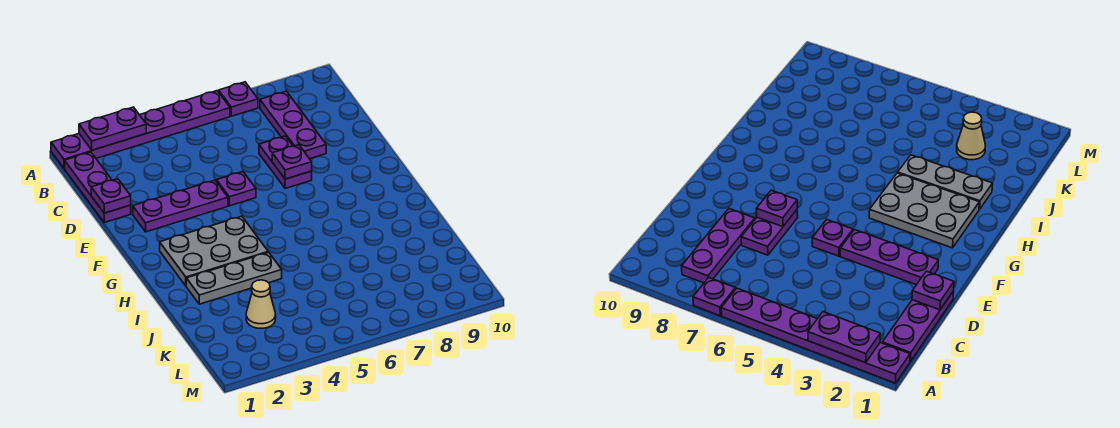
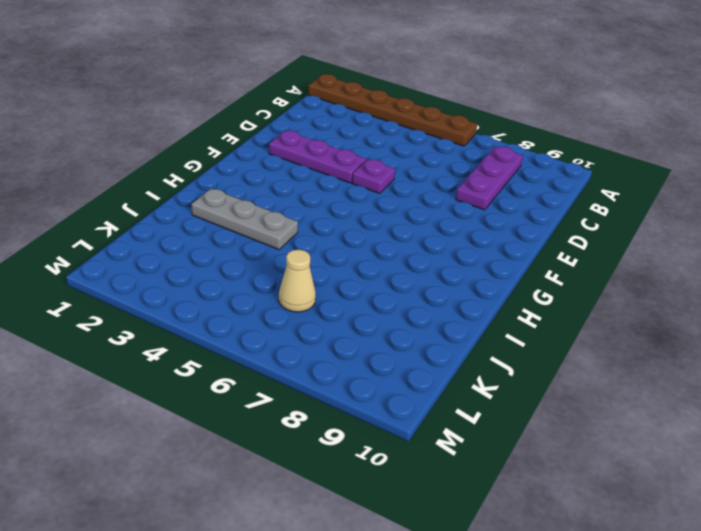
brown 1x6 plate [308,74,477,146] -> purple 1x6 plate [51,91,230,168]
tan 1x1 cone [279,250,316,312] -> tan 1x1 cone moved to [246,280,276,328]
none -> purple 1x1 plate [219,82,258,116]
none -> purple 1x3 plate [65,152,131,223]
none -> purple 1x2 plate [259,136,312,189]

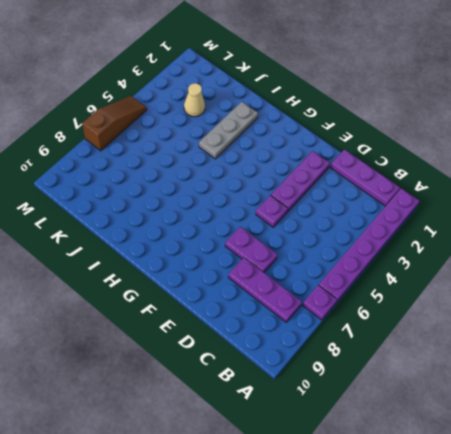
brown 1x3 slope [82,96,147,151] -> none
none -> grey 2x3 plate [160,216,268,286]
none -> purple 1x2 plate [79,107,146,150]
none -> purple 1x1 plate [91,179,131,213]

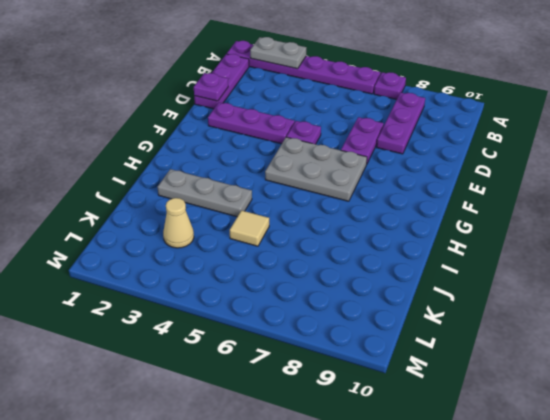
grey 1x2 plate [250,37,306,69] -> purple 1x2 plate [79,107,146,150]
grey 2x3 plate [265,137,367,201] -> grey 2x3 plate moved to [160,216,268,286]
tan 1x1 tile [230,210,269,246] -> none
none -> purple 1x1 plate [272,145,312,179]

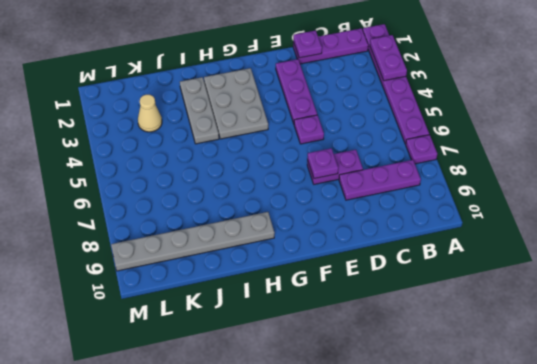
grey 1x6 plate [111,212,275,271] -> none

